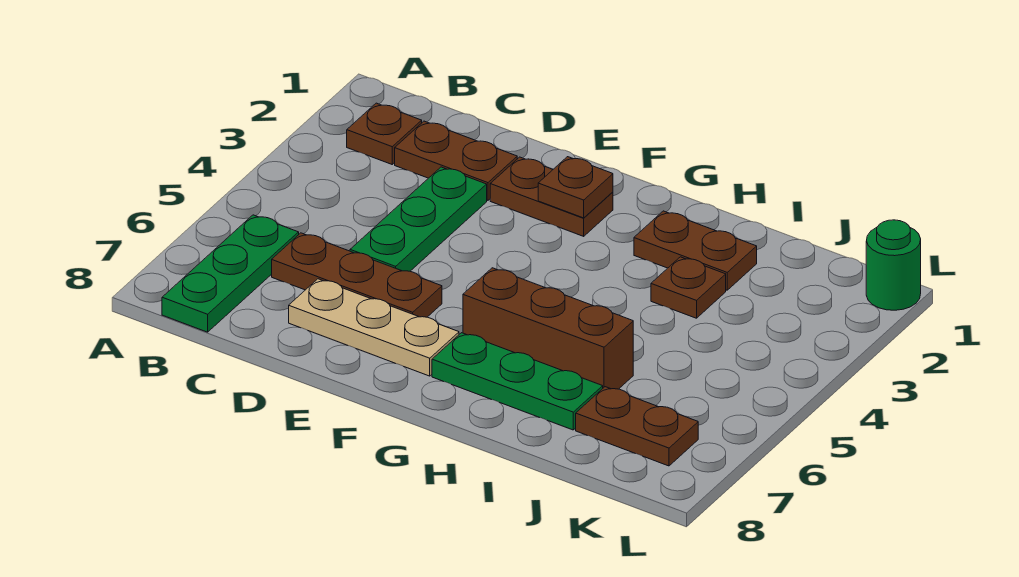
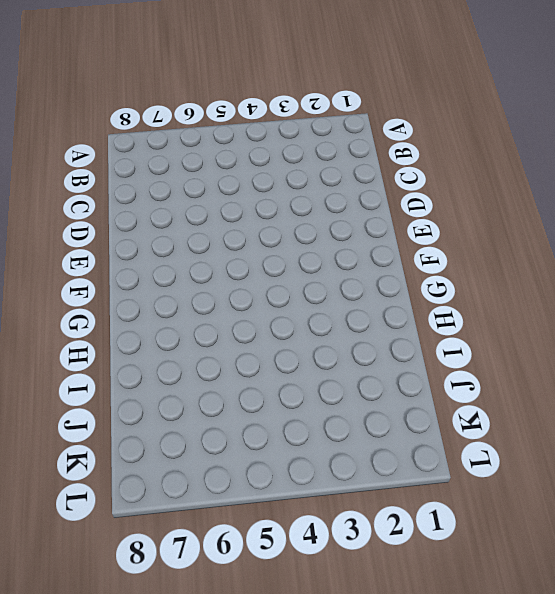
none -> brown 1x1 plate [347,103,422,164]
none -> green 1x3 plate [162,215,299,332]
none -> brown 1x2 plate [395,121,517,200]

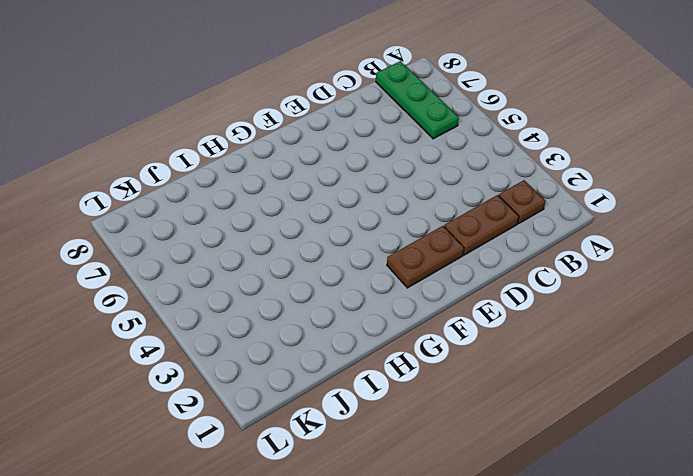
none -> brown 1x3 plate [272,233,442,317]
none -> green 1x3 plate [350,167,487,271]
none -> tan 1x3 plate [289,279,459,376]

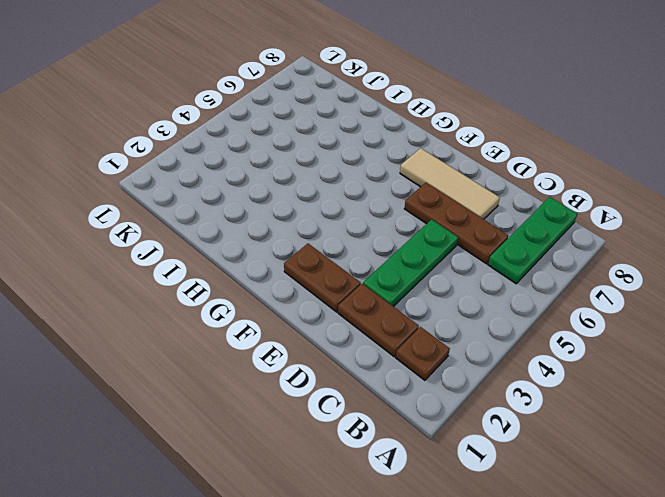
tan 1x3 tile [400,148,500,219] -> tan 1x3 plate [289,279,459,376]
none -> brown 1x3 brick [463,268,633,389]
none -> green 1x3 plate [432,333,603,430]
none -> brown 1x2 plate [634,211,757,290]

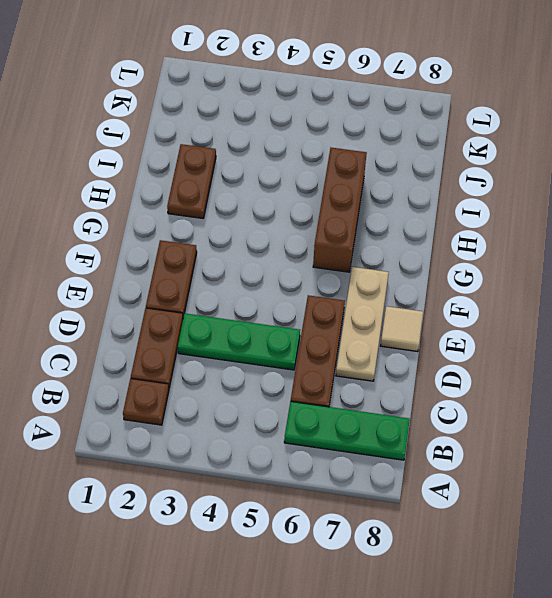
tan 1x1 tile [380,306,423,352] -> none
none -> green 1x3 plate [432,333,603,430]
none -> brown 1x1 plate [651,257,726,318]
none -> brown 1x2 plate [576,387,698,466]

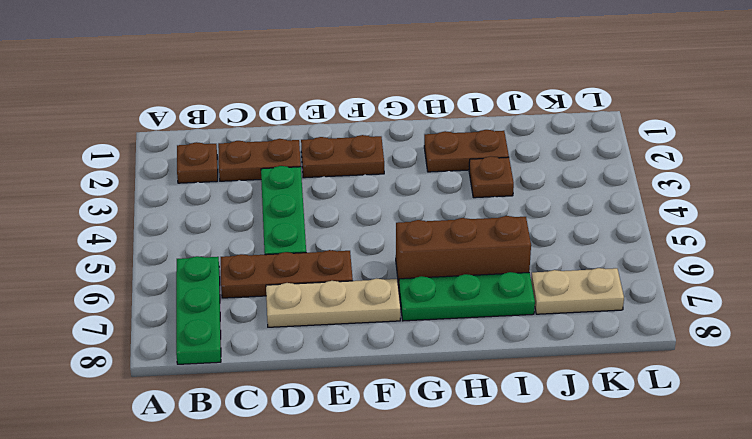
tan 1x2 plate [531,268,624,314] -> brown 1x2 plate [576,387,698,466]
none -> green 1x1 round brick [866,220,921,310]
none -> brown 1x1 plate [538,157,613,218]

